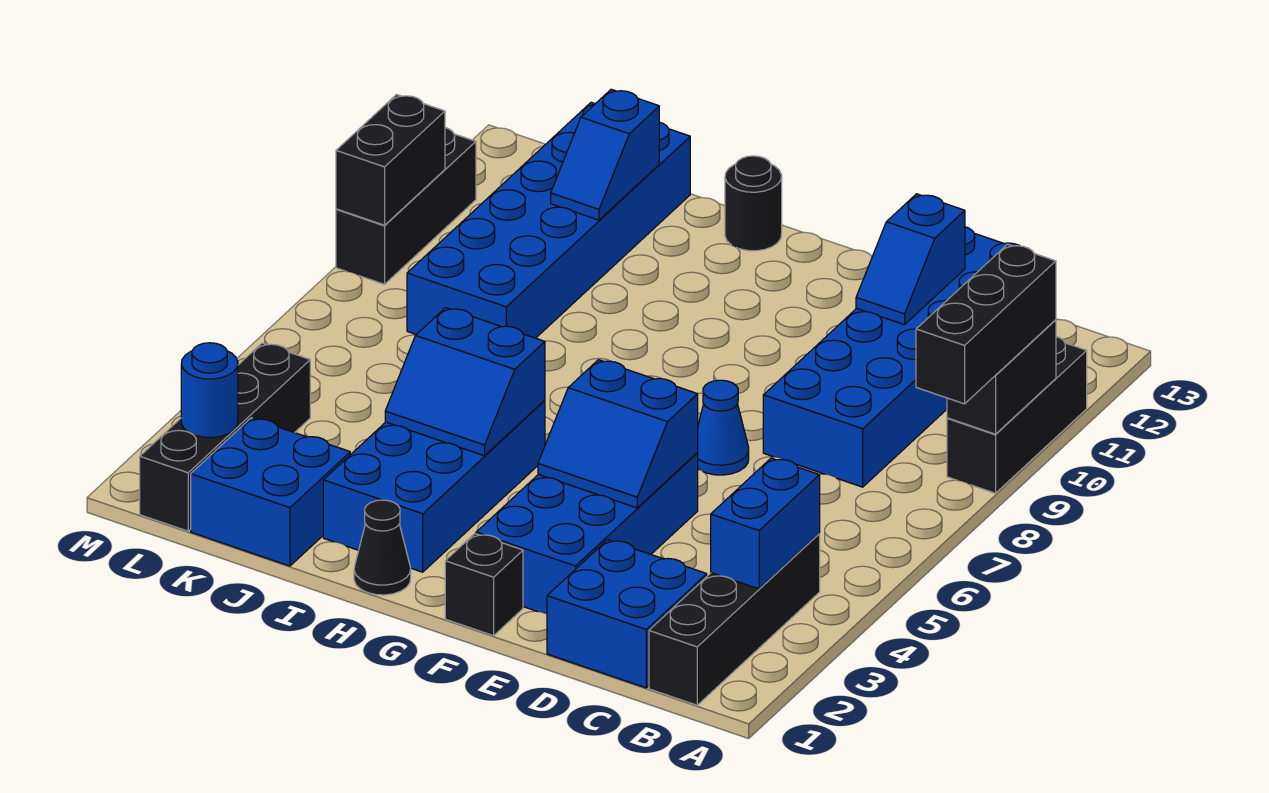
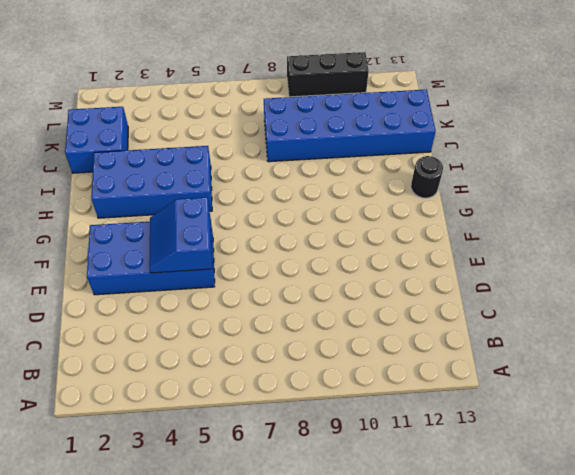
none -> black 1x3 brick [947,337,1087,493]
none -> black 1x4 brick [649,534,820,705]
none -> blue 2x2 brick [547,540,707,688]

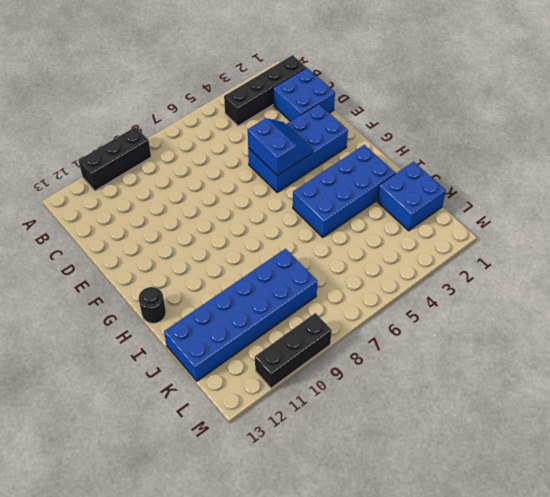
none -> blue 2x6 brick [763,227,1020,487]
none -> blue 1x1 cone [697,380,749,475]
none -> black 1x1 brick [445,534,523,636]

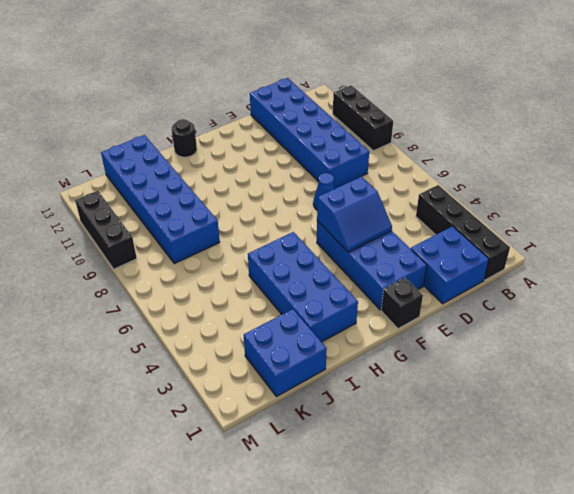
none -> black 1x1 cone [354,500,411,595]
none -> black 1x4 brick [140,343,310,531]
none -> black 1x2 brick [947,320,1056,434]

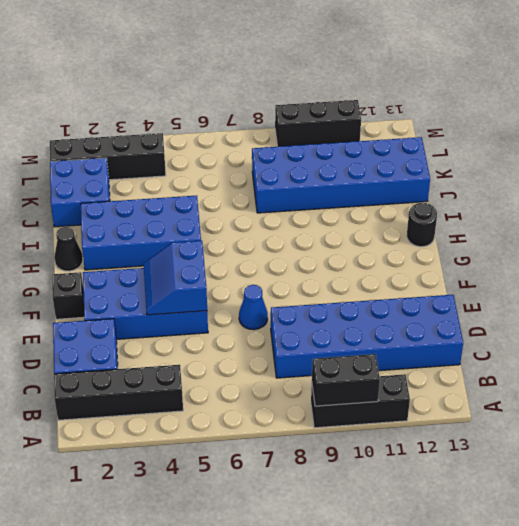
none -> blue 1x2 brick [711,458,820,589]
none -> blue 1x2 slope [856,194,965,325]
none -> blue 2x2 slope [385,308,545,456]

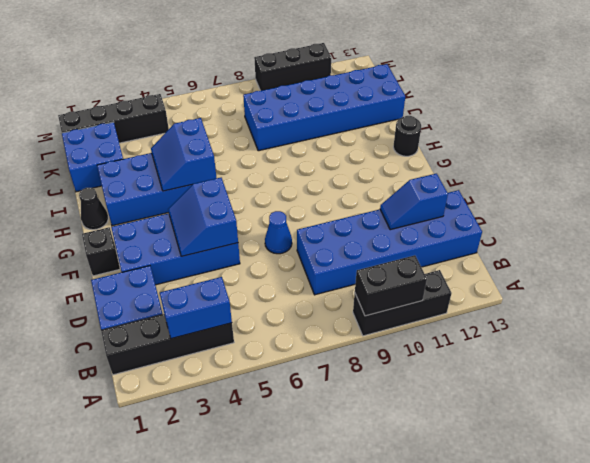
none -> blue 1x2 slope [551,89,659,220]
none -> blue 1x1 round brick [181,343,238,438]
none -> black 1x2 brick [336,95,445,225]

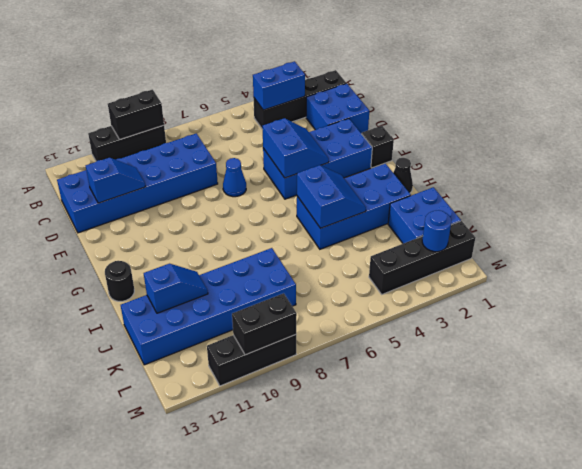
none -> black 1x3 brick [916,244,1056,404]

